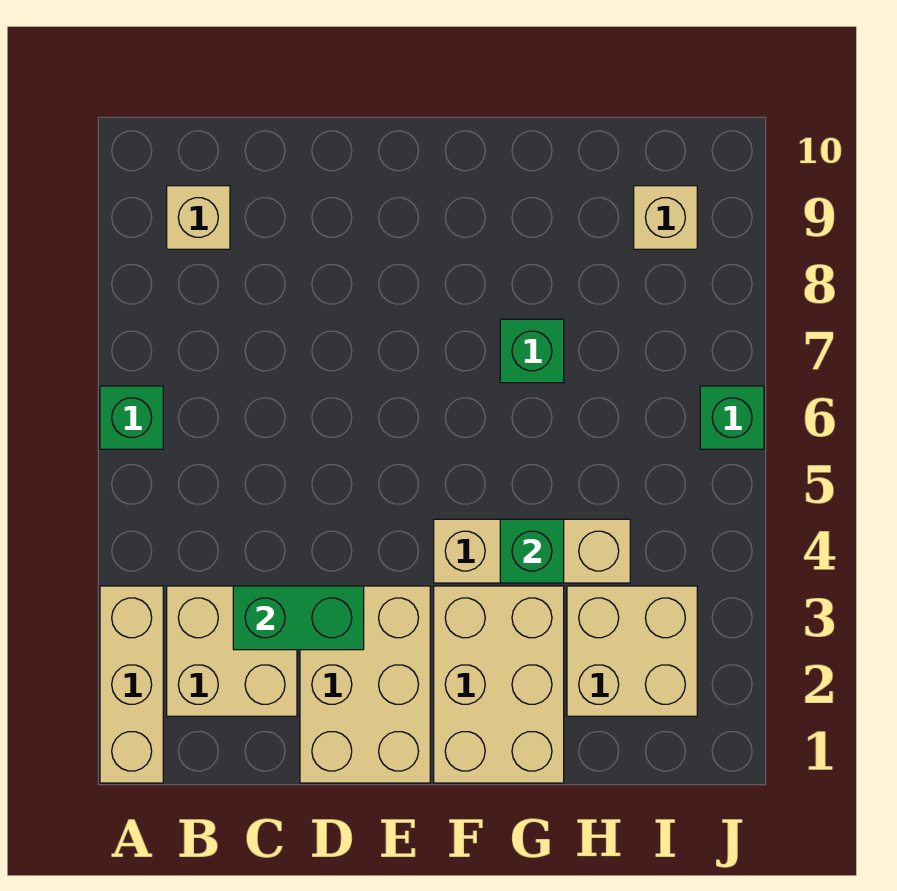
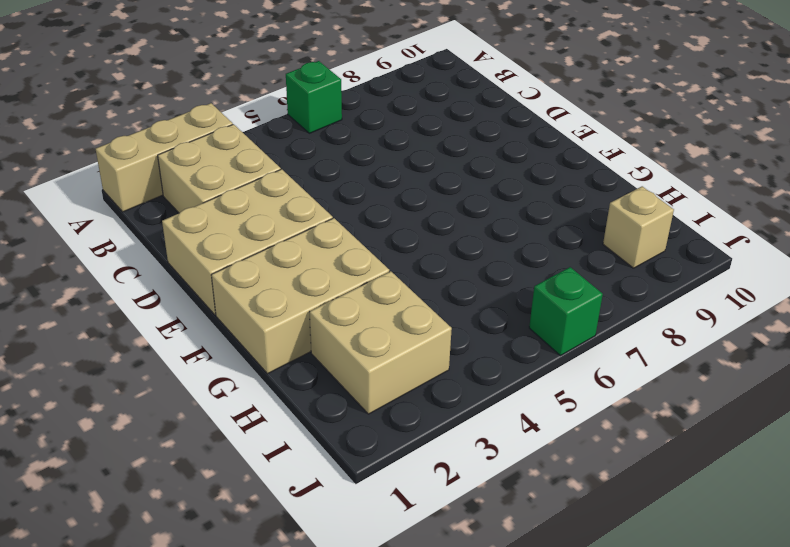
none -> tan 1x1 brick [167,186,230,249]
none -> tan 1x3 brick [434,519,630,583]
none -> green 1x1 brick [500,319,564,383]

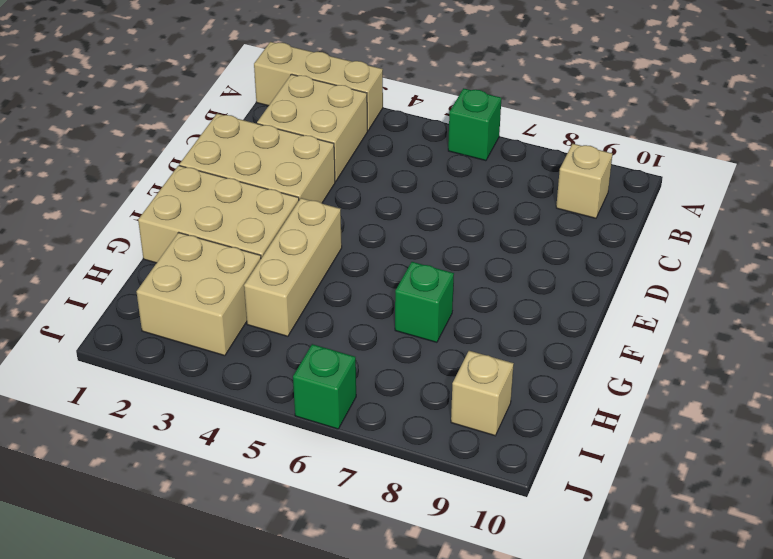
none -> green 1x2 brick [233,586,364,650]
none -> green 1x1 brick [500,519,564,583]

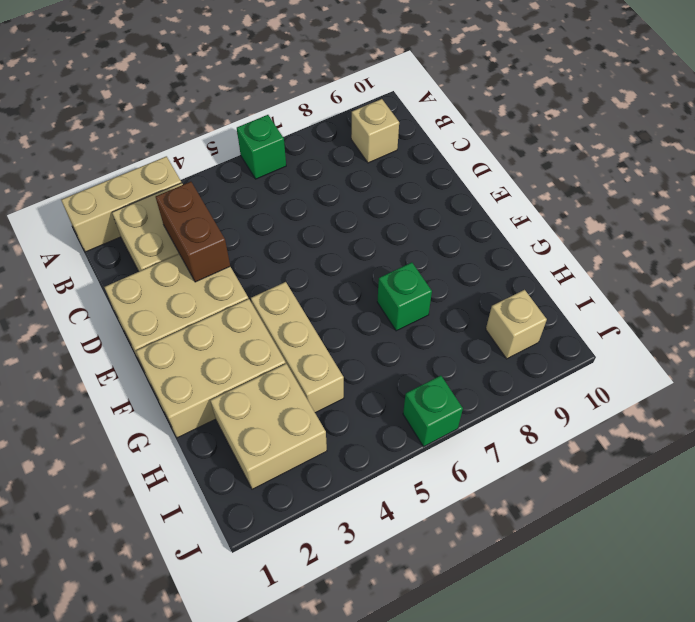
brown 1x2 brick [156,182,230,282] -> green 1x2 brick [233,586,364,650]
none -> green 1x1 brick [500,519,564,583]

